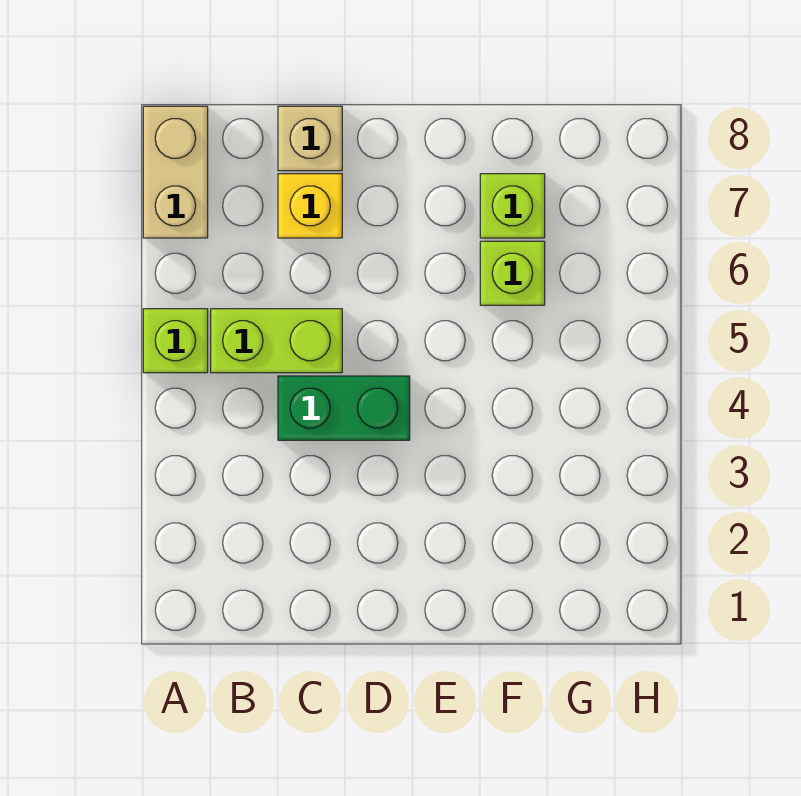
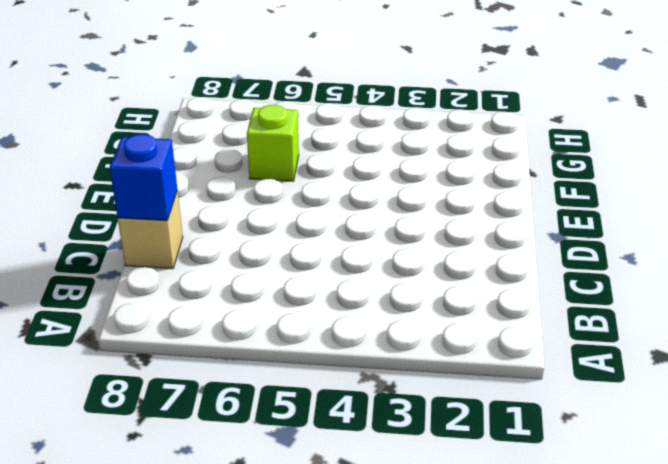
blue 1x1 brick [110,134,177,221] -> none
none -> lime 1x1 brick [143,309,208,373]
none -> tan 1x2 brick [143,106,208,238]

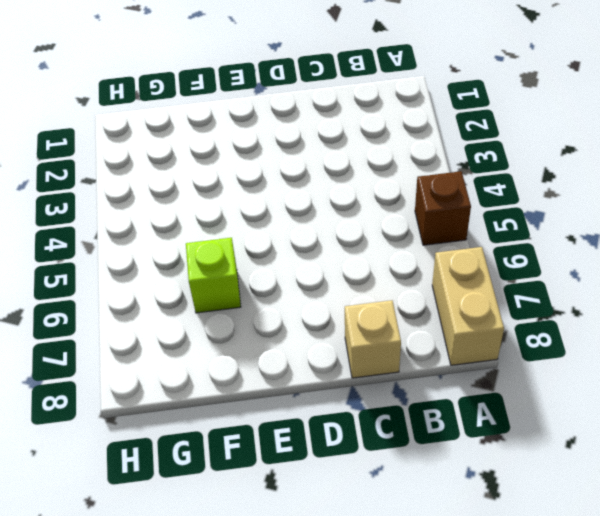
brown 1x1 brick [415,171,471,245] -> lime 1x1 brick [143,309,208,373]
none -> lime 1x2 brick [211,309,342,373]
none -> green 1x2 brick [278,376,410,440]

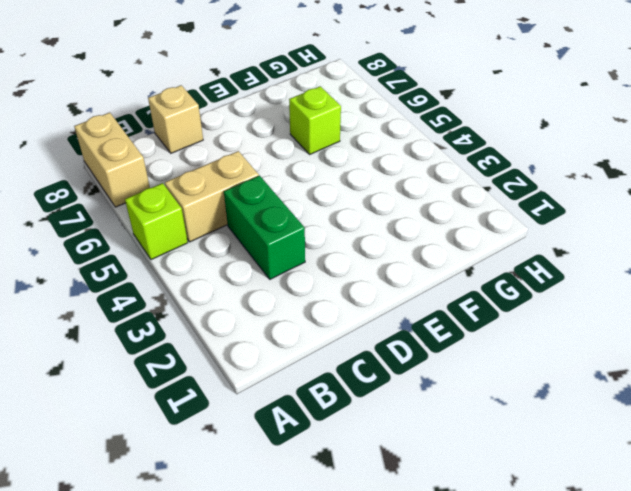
tan 1x2 brick [165,151,259,242] -> lime 1x2 brick [211,309,342,373]
green 1x2 brick [224,176,305,279] -> green 1x2 brick turned to [278,376,410,440]
none -> yellow 1x1 brick [278,174,342,238]
none -> lime 1x1 brick [480,174,545,238]

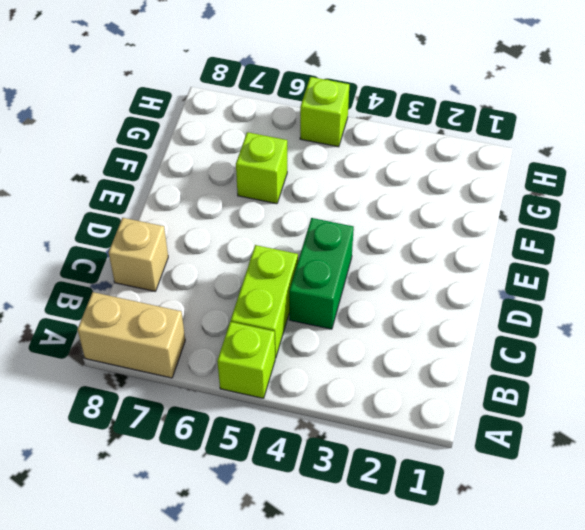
lime 1x1 brick [300,77,349,147] -> lime 1x1 brick moved to [480,174,545,238]
none -> yellow 1x1 brick [278,174,342,238]

